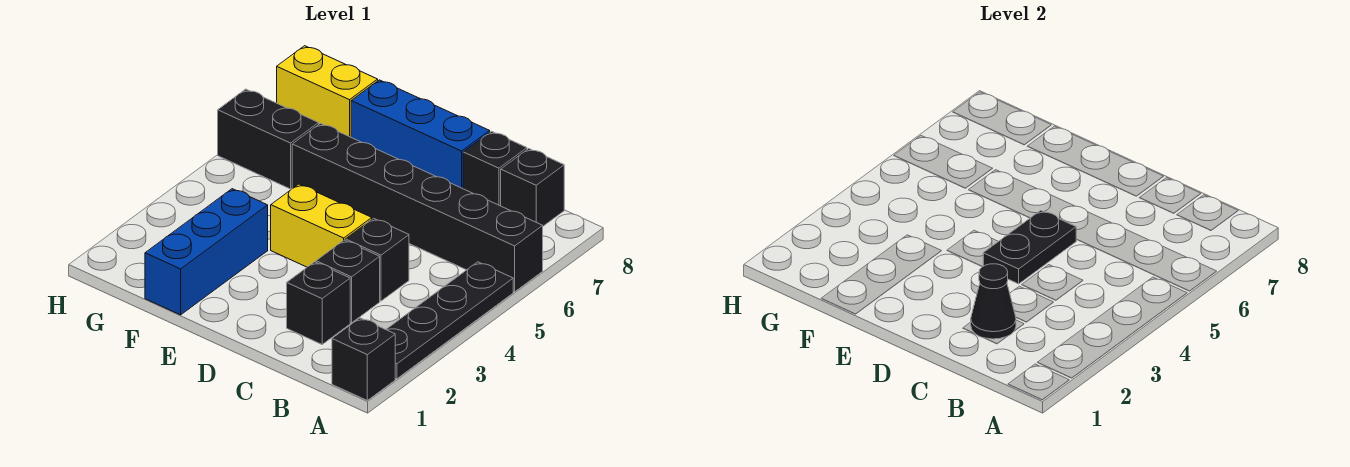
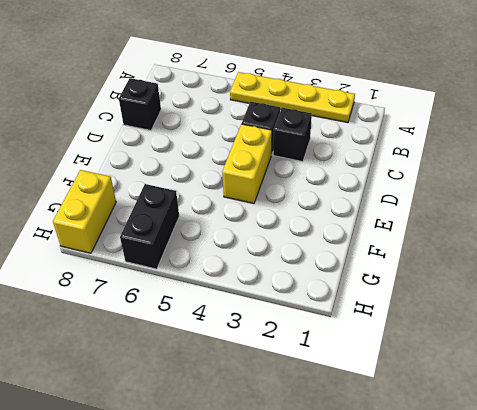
yellow 1x4 plate [230,72,355,123] -> black 1x4 plate [386,262,513,379]
none -> black 1x1 brick [332,318,395,400]
none -> black 1x6 brick [292,124,543,292]
none -> black 1x1 brick [501,149,564,226]

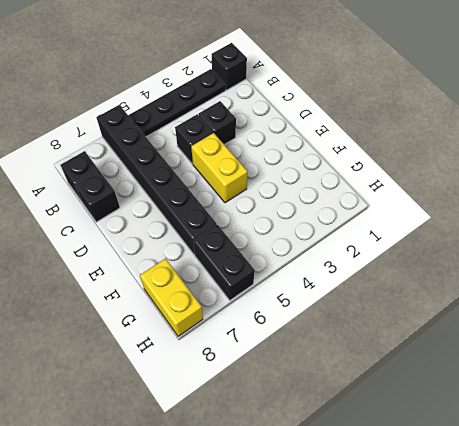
none -> black 1x1 brick [287,262,350,344]
none -> blue 1x3 brick [351,80,490,189]
none -> blue 1x3 brick [145,189,268,315]

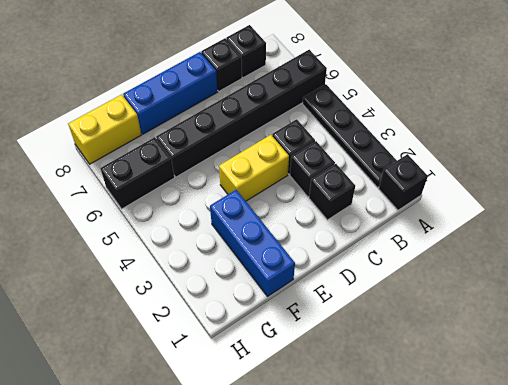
none -> black 1x1 cone [971,264,1016,339]
none -> black 1x2 plate [983,210,1076,284]

